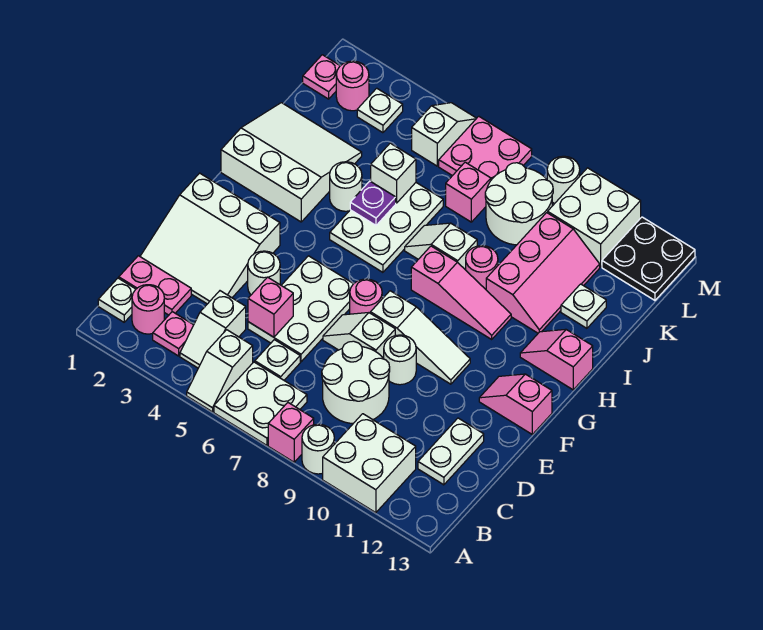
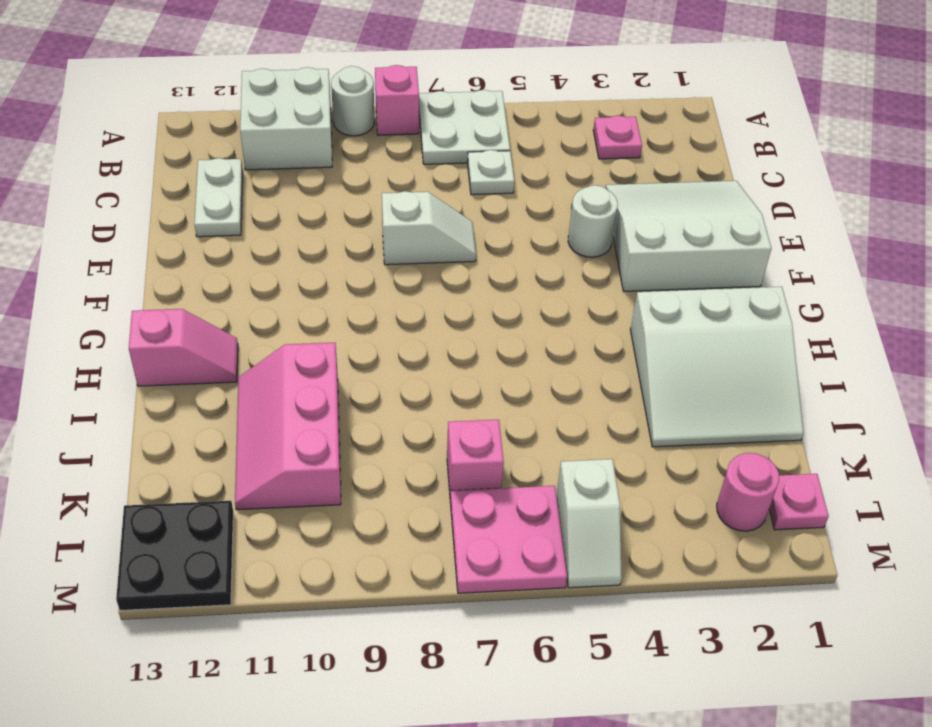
none -> white 1x2 slope [187,330,253,412]
none -> white 1x1 plate [98,278,136,322]
none -> pink 1x1 round brick [132,285,164,334]
none -> white 1x2 slope [180,291,246,368]

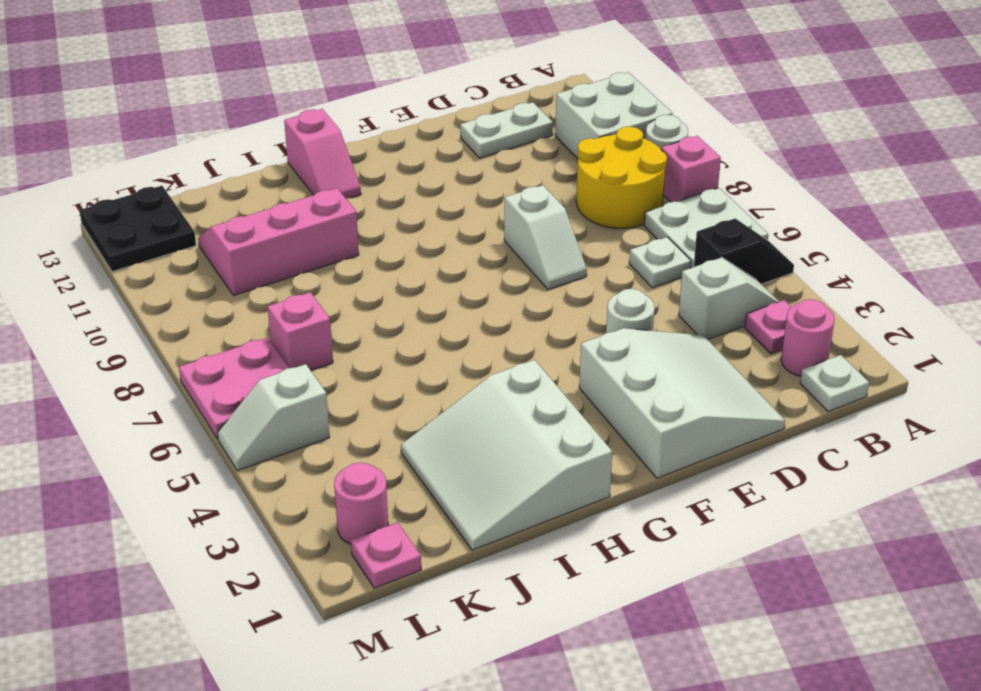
black 1x2 slope [694,219,794,284] -> white 1x2 slope [187,330,253,412]
yellow 2x2 round brick [576,126,667,228] -> white 2x2 round brick [322,341,390,424]
none -> pink 1x2 plate [119,256,191,315]
none -> white 2x3 plate [248,256,353,362]
none -> white 1x1 round brick [384,335,416,385]
none -> pink 1x1 round brick [350,279,382,314]

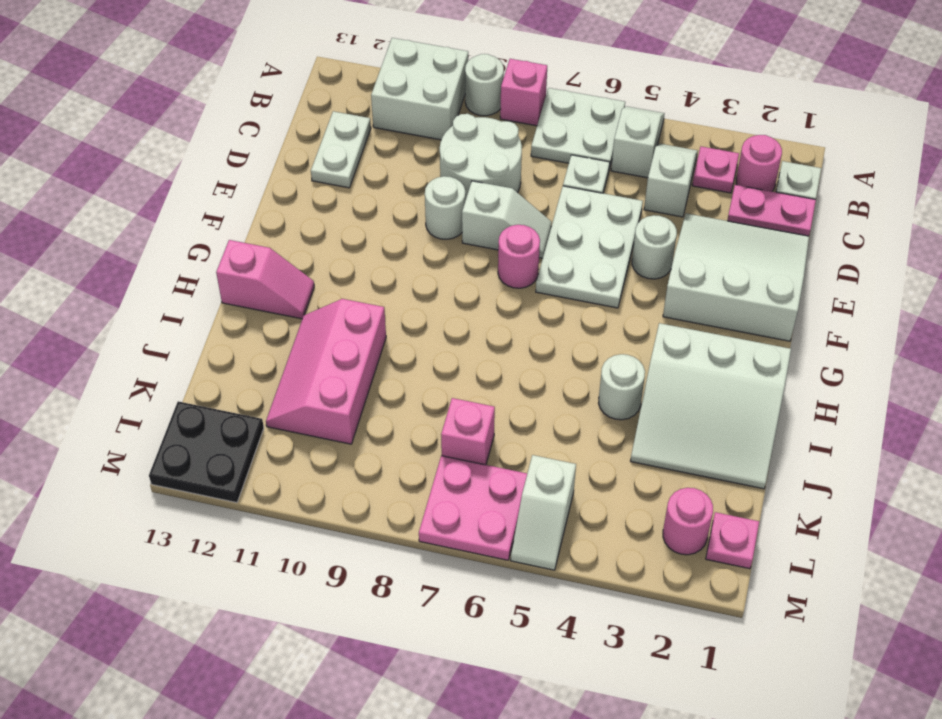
none -> white 1x3 slope [371,291,470,384]
none -> pink 1x2 slope [479,374,552,434]
none -> white 2x3 plate [330,183,443,272]
none -> pink 1x3 slope [411,246,511,339]

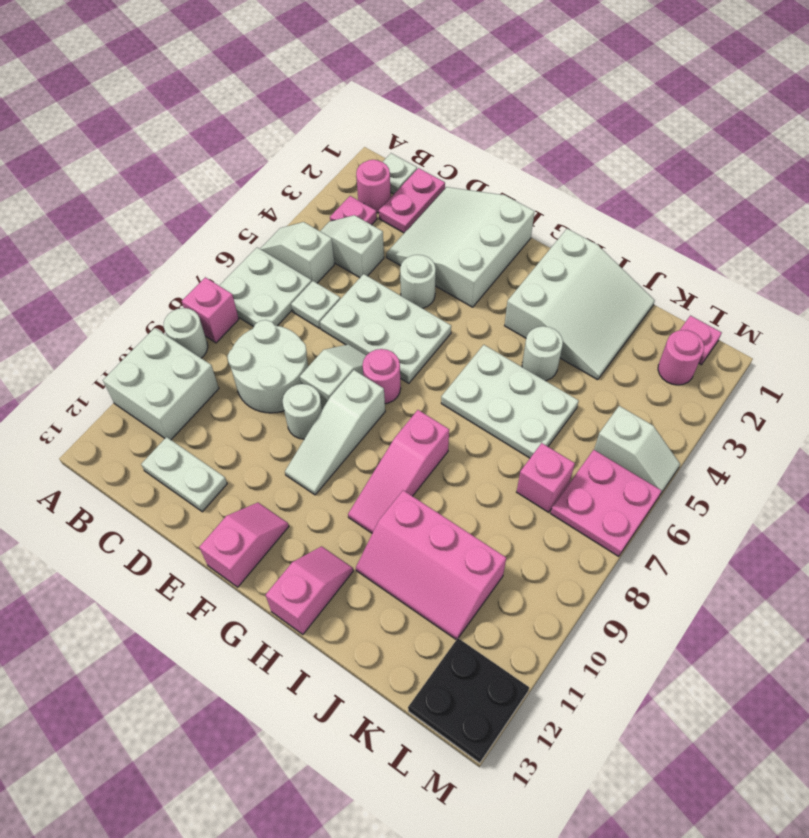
none -> white 1x2 slope [405,223,477,270]
none -> pink 1x1 round brick [466,246,498,289]
none -> white 1x1 plate [561,284,606,328]
none -> white 2x2 round brick [485,163,553,245]

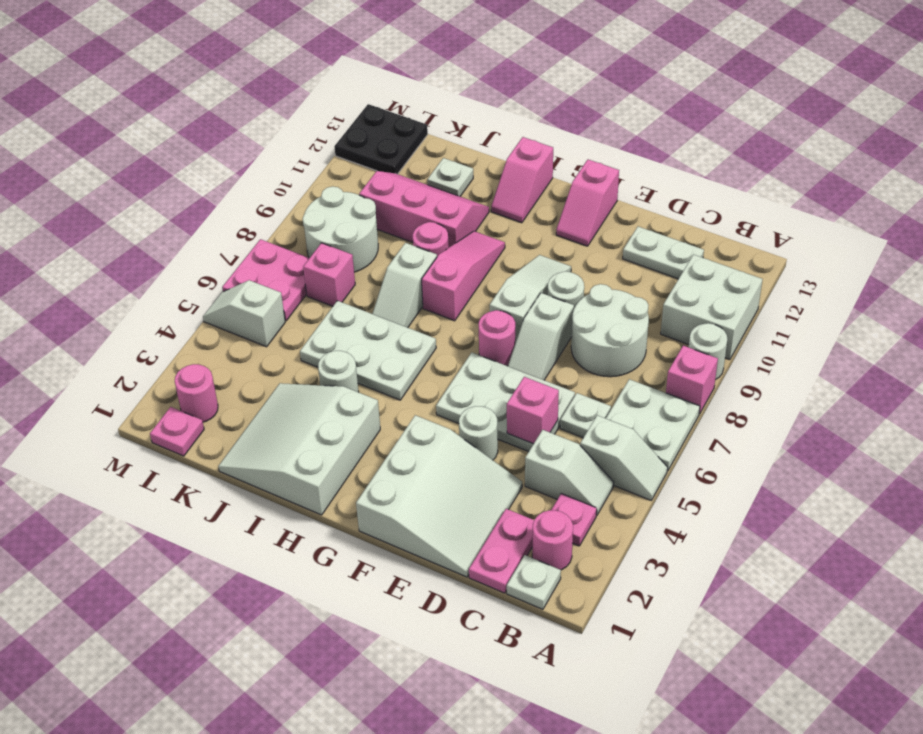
none -> white 1x1 plate [357,88,403,133]
none -> white 2x2 brick [548,168,641,267]
none -> white 1x1 round brick [547,156,580,204]
none -> purple 1x1 plate [350,181,396,225]

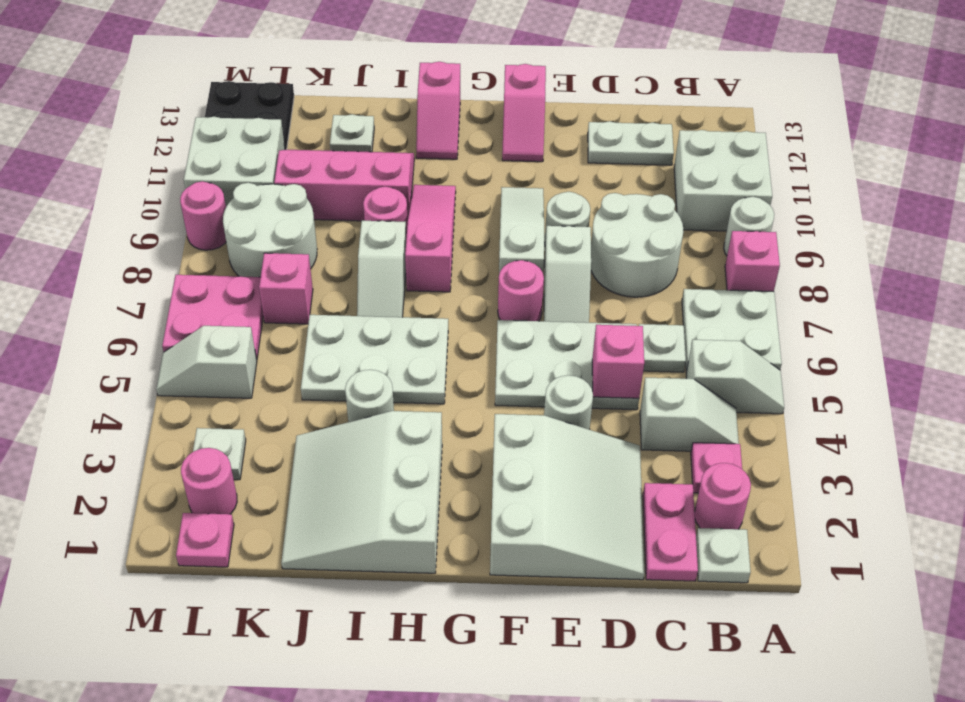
pink 1x1 round brick [180,181,226,250] -> white 1x1 round brick [547,156,580,204]
none -> purple 1x1 plate [350,181,396,225]
none -> white 1x1 brick [371,143,416,203]

